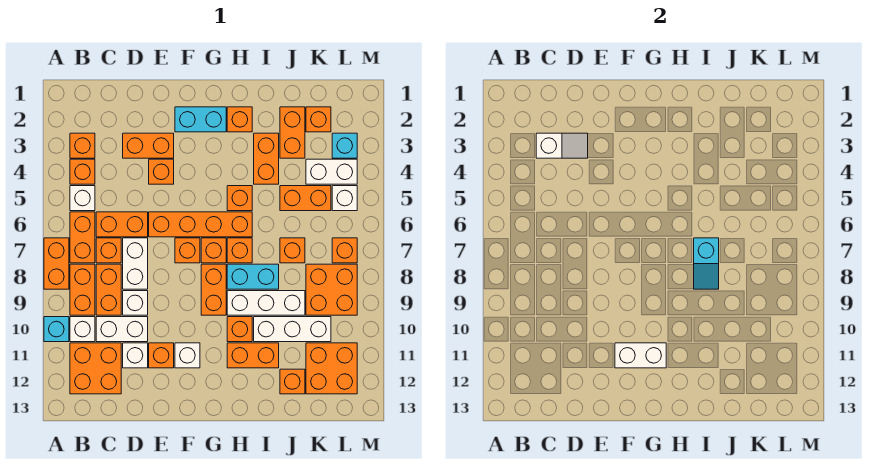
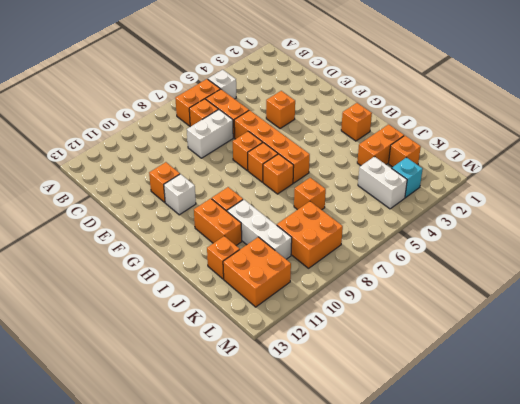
none -> orange 1x2 brick [44,238,69,289]
none -> cyan 1x1 brick [44,317,69,342]
none -> orange 1x1 brick [70,133,95,158]
none -> orange 1x1 brick [70,159,95,184]

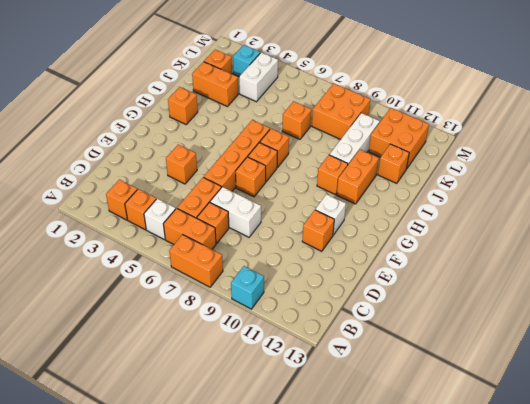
none -> orange 1x2 brick [70,264,95,315]
none -> white 1x1 brick [70,317,95,342]
none -> orange 2x2 brick [70,343,121,394]
none -> orange 1x2 brick [96,264,121,315]

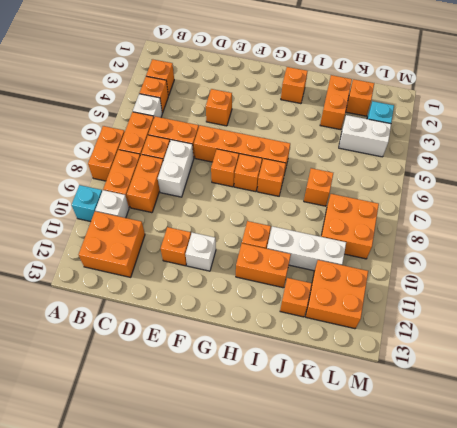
none -> white 1x2 brick [96,317,148,342]
none -> orange 1x2 brick [123,133,174,158]
none -> white 1x1 brick [123,291,148,315]
none -> white 1x1 brick [123,343,148,368]

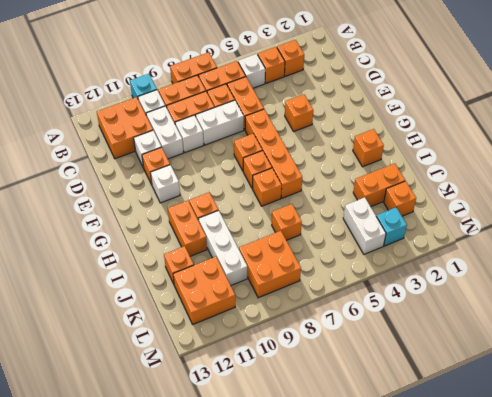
none -> orange 1x2 brick [123,133,174,158]
none -> cyan 1x2 brick [175,107,226,132]
none -> orange 1x2 brick [201,264,226,315]
none -> orange 1x1 brick [227,186,252,211]

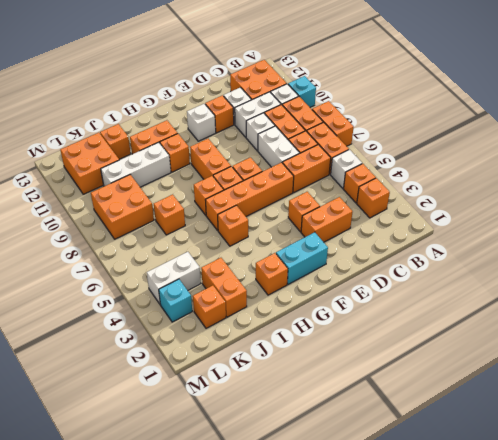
none -> cyan 1x2 brick [227,264,279,289]
none -> white 1x3 brick [227,291,305,315]
none -> orange 1x2 brick [254,133,279,184]
none -> orange 1x2 brick [280,186,331,211]

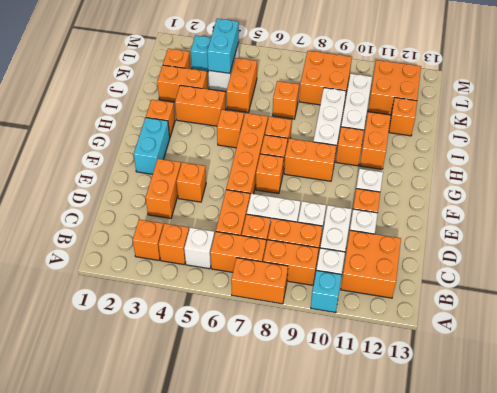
cyan 1x2 brick [207,19,239,73] -> cyan 1x2 brick moved to [227,264,279,289]
none -> white 1x1 brick [332,186,357,211]
none -> orange 1x1 brick [332,238,357,263]
none -> white 1x2 slope [536,133,588,158]
none -> white 1x2 brick [615,343,666,368]

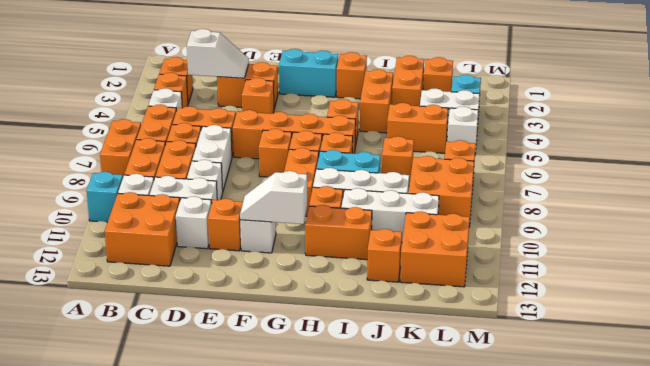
white 1x2 slope [240,171,307,224] -> white 1x2 brick [615,343,666,368]
none -> cyan 1x2 slope [694,238,719,289]

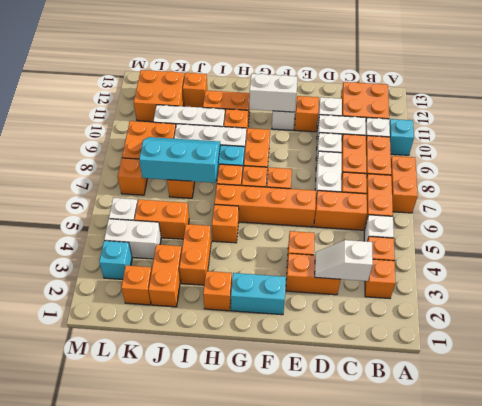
cyan 2x3 slope [139,137,220,183] -> cyan 1x2 slope [694,238,719,289]

